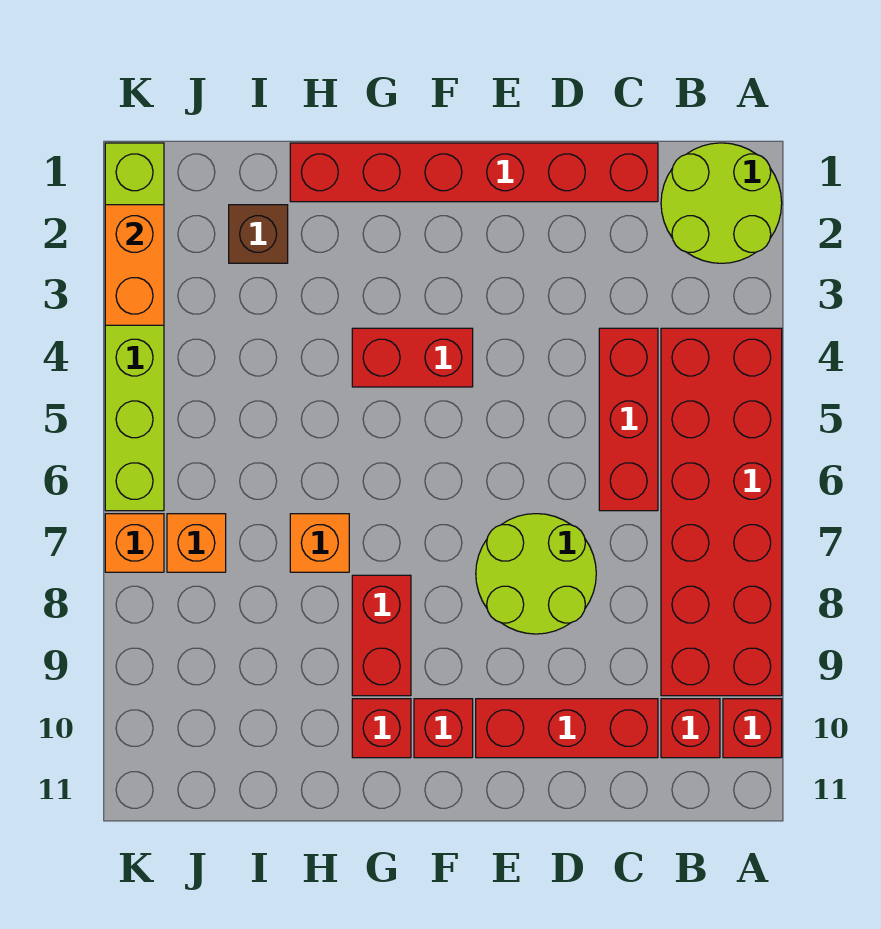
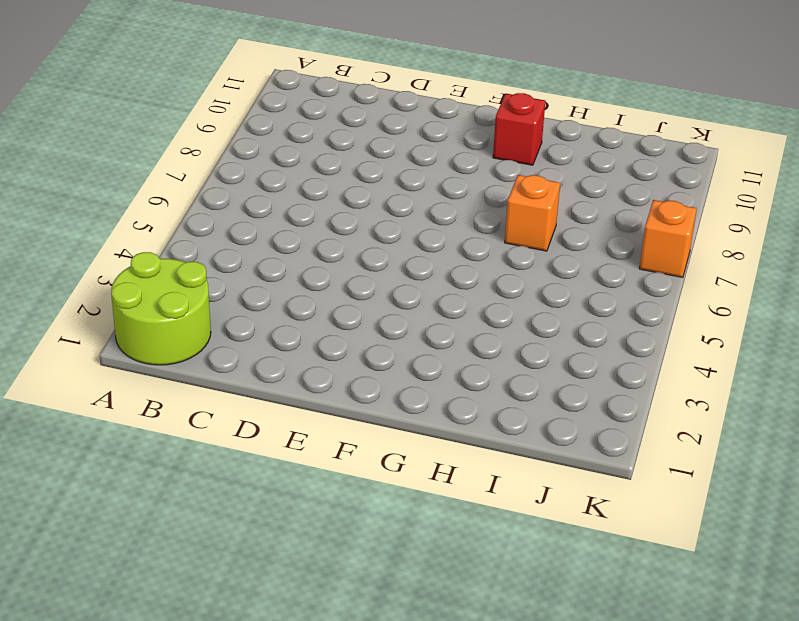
none -> red 2x6 brick [661,328,782,696]
none -> red 1x1 brick [723,699,782,758]
none -> red 1x1 brick [661,699,720,758]

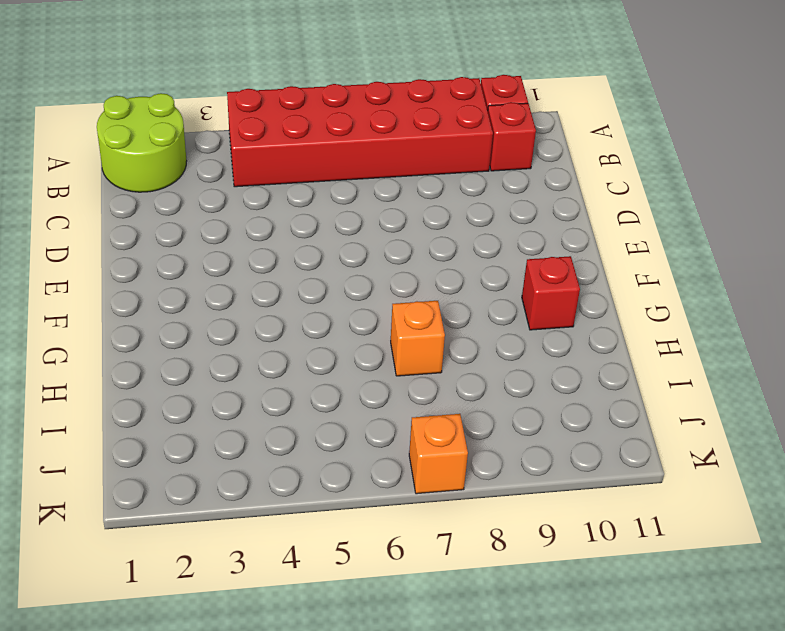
none -> red 1x6 brick [290,143,658,202]
none -> red 1x3 brick [599,328,658,511]
none -> red 1x3 brick [476,699,658,758]

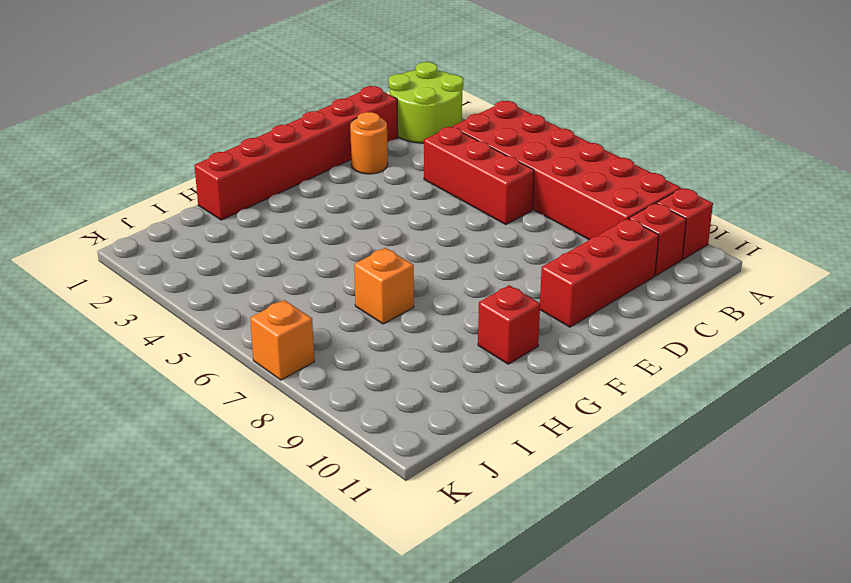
orange 1x1 round brick [350,112,388,174] -> none
none -> lime 2x2 round brick [476,514,596,634]
none -> red 1x2 brick [352,328,473,387]
none -> red 1x1 brick [414,699,473,758]

